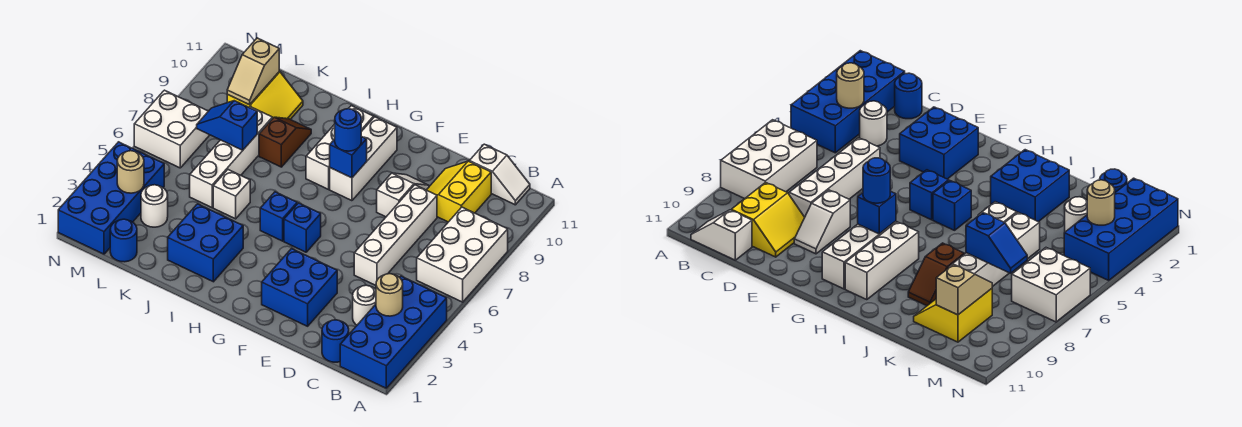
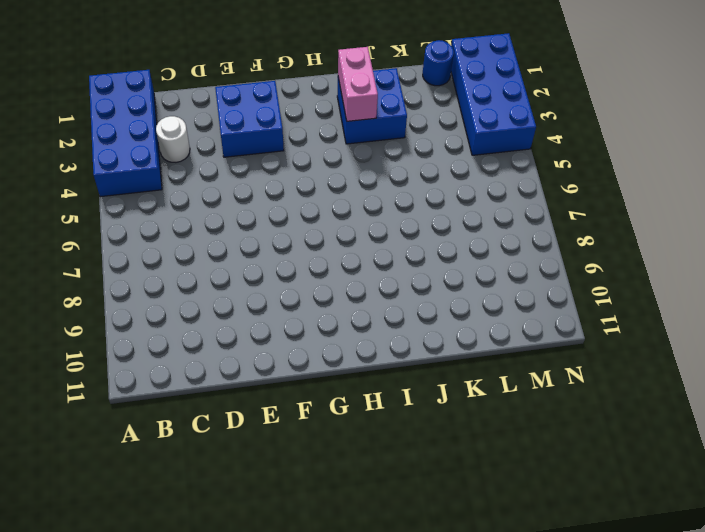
pink 1x2 brick [338,47,378,121] -> none
none -> white 2x3 brick [417,207,508,302]
none -> white 1x2 slope [470,144,530,205]
none -> blue 1x1 round brick [322,320,349,362]

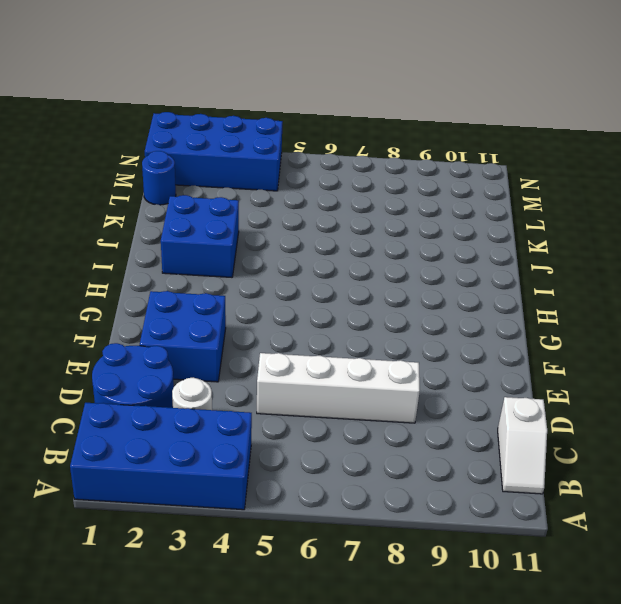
blue 2x2 round brick [92,343,174,408] -> blue 1x1 round brick [322,320,349,362]
none -> white 2x3 brick [417,207,508,302]
none -> yellow 2x2 slope [427,161,491,222]
none -> white 1x2 slope [377,173,429,217]

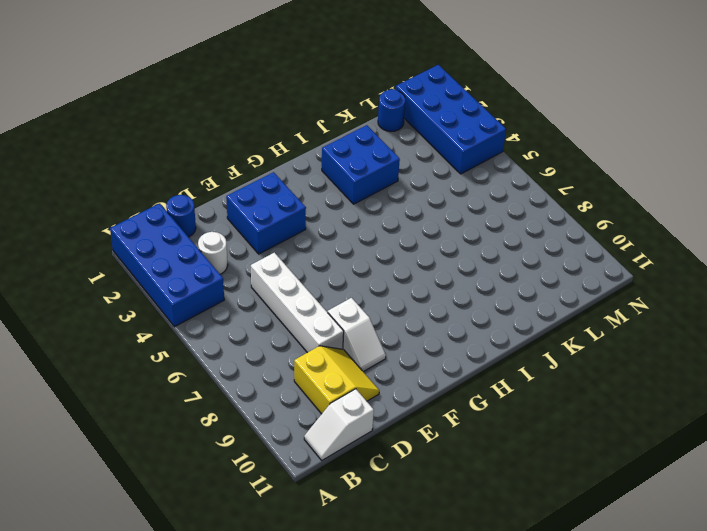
none -> white 2x3 brick [417,207,508,302]
none -> blue 1x1 brick [284,203,321,252]
none -> white 1x3 brick [330,117,397,201]

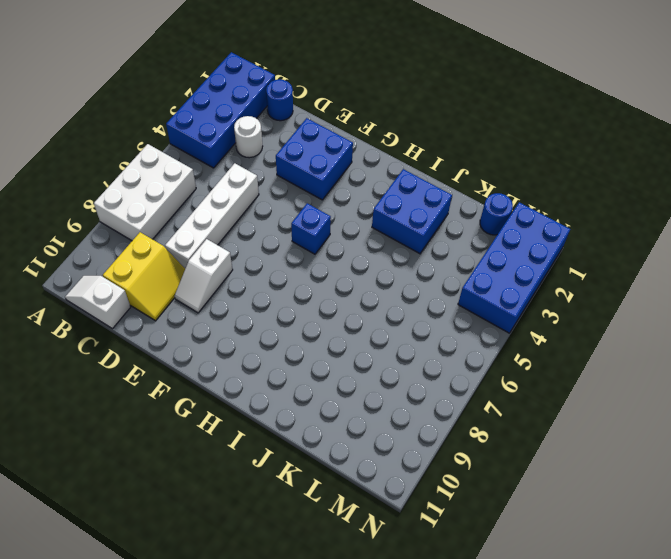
none -> white 1x3 brick [330,117,397,201]
none -> blue 1x1 brick [260,192,297,241]
none -> white 1x3 brick [306,106,374,189]

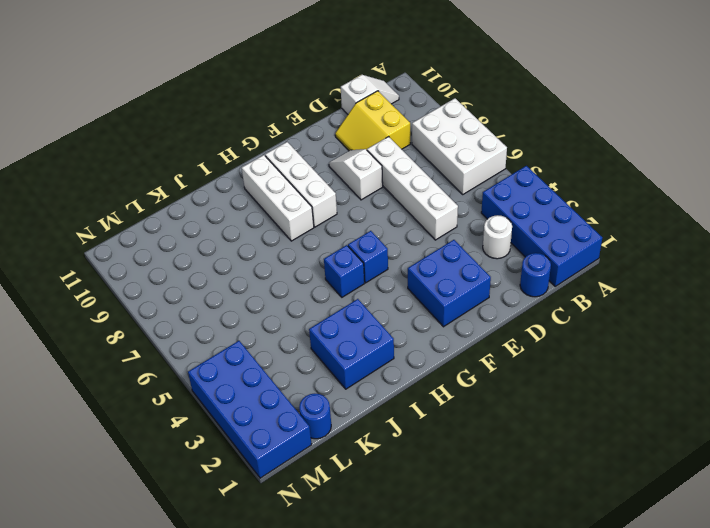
none -> white 1x1 brick [213,170,250,219]
none -> brown 1x2 slope [259,117,311,167]
none -> white 1x4 brick [190,107,272,208]

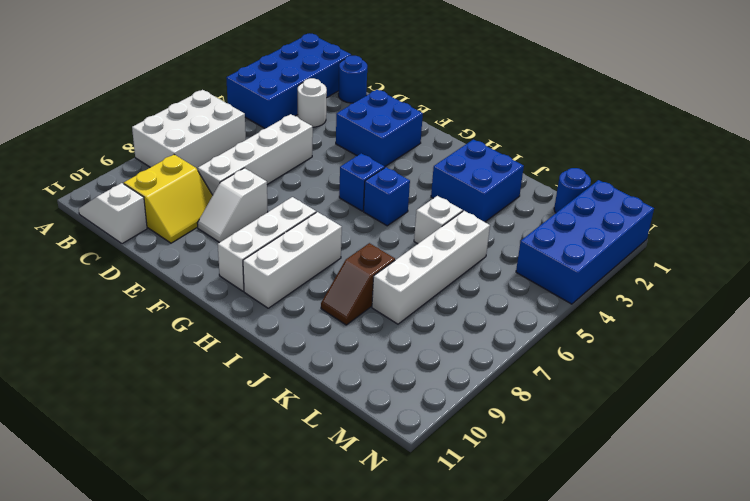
none -> yellow 2x2 slope [227,71,303,119]
none -> white 1x1 round brick [141,185,168,227]
none -> white 2x2 brick [134,90,209,168]

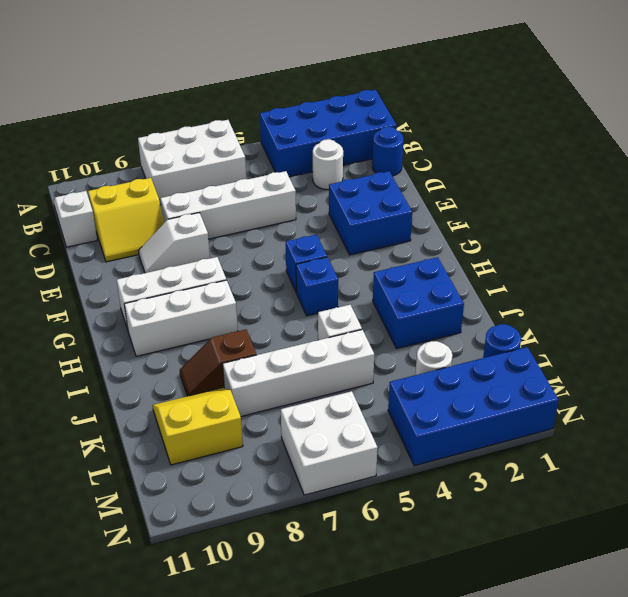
none -> tan 1x1 round brick [376,274,403,316]
none -> blue 1x1 brick [330,136,367,178]
none -> blue 1x2 slope [197,101,257,150]

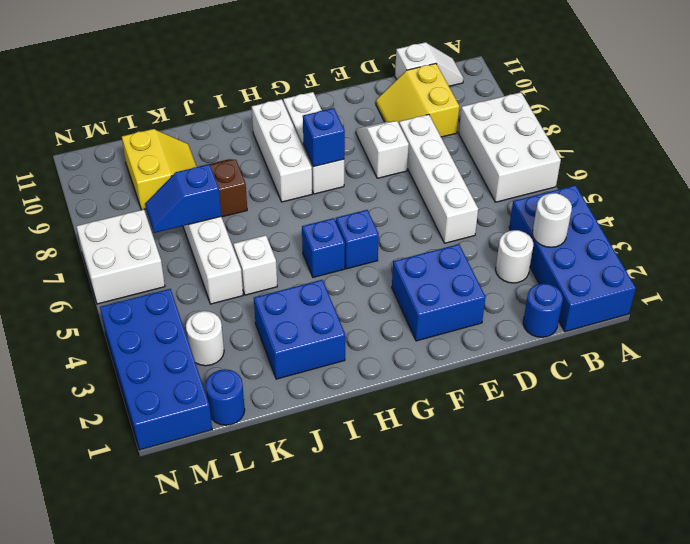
white 1x1 round brick [532,193,572,247] -> tan 1x1 round brick [376,274,403,316]
none -> tan 1x2 slope [227,38,279,105]
none -> tan 1x1 round brick [117,151,144,193]
none -> blue 1x1 round brick [335,109,361,151]

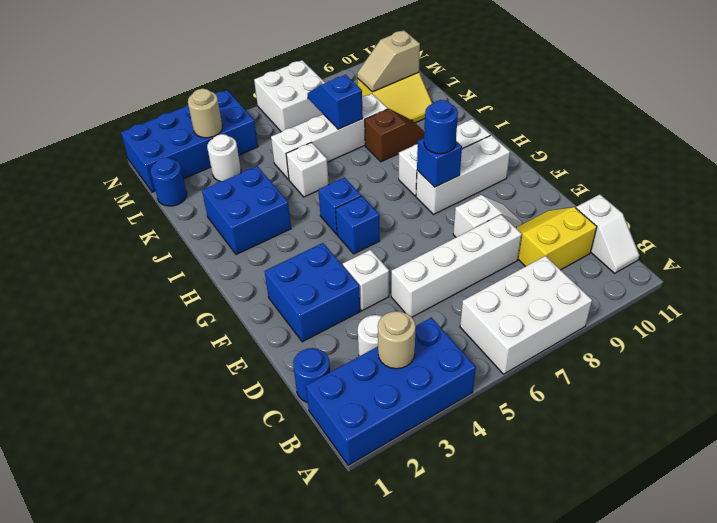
white 1x1 brick [343,250,389,311] -> none

